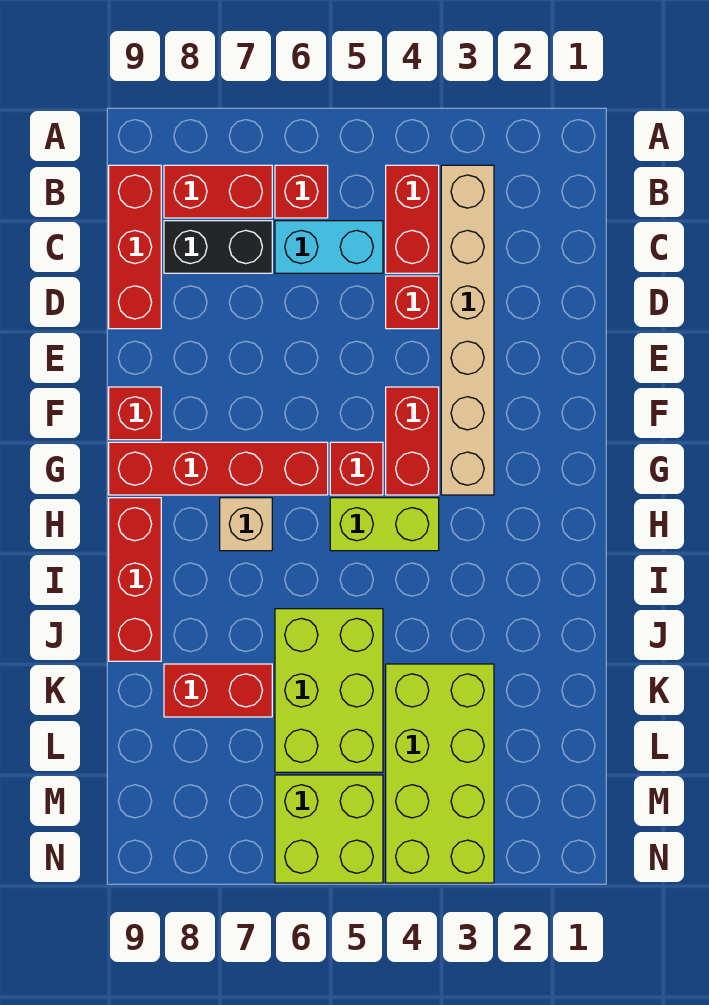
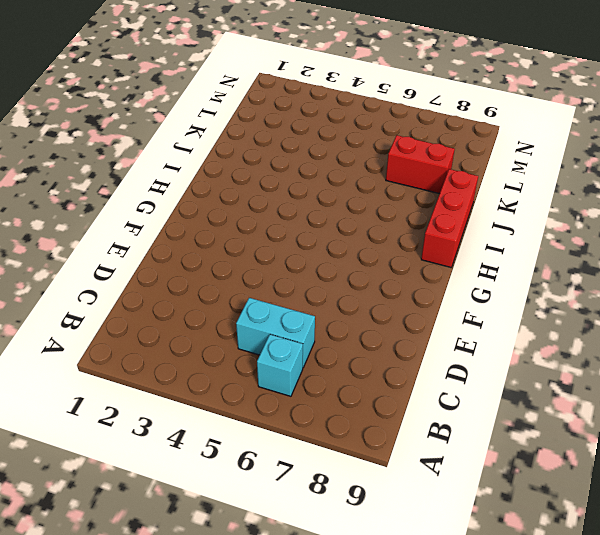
cyan 1x1 brick [257,334,303,396] -> red 1x1 brick [275,165,328,218]
none -> tan 1x6 brick [441,165,494,495]
none -> red 1x2 brick [386,165,439,273]
none -> red 1x2 brick [164,165,272,218]

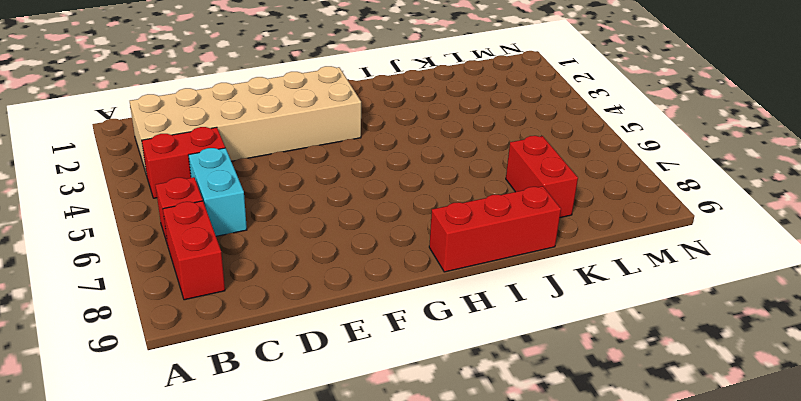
tan 2x6 brick [130,66,361,172] -> tan 1x6 brick [441,165,494,495]
none -> red 1x3 brick [109,165,161,329]
none -> black 1x2 brick [164,221,272,273]
none -> red 1x1 brick [386,276,439,329]

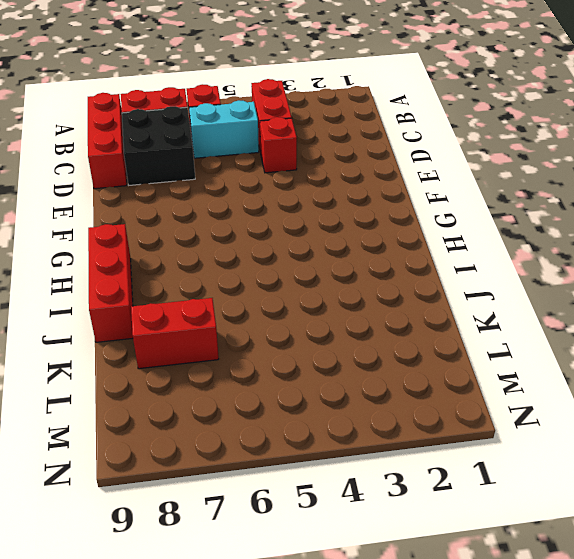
black 2x2 brick [122,106,195,185] -> black 1x2 brick [164,221,272,273]
none -> tan 1x6 brick [441,165,494,495]
none -> red 1x2 brick [386,387,439,495]
none -> red 1x1 brick [109,387,161,440]

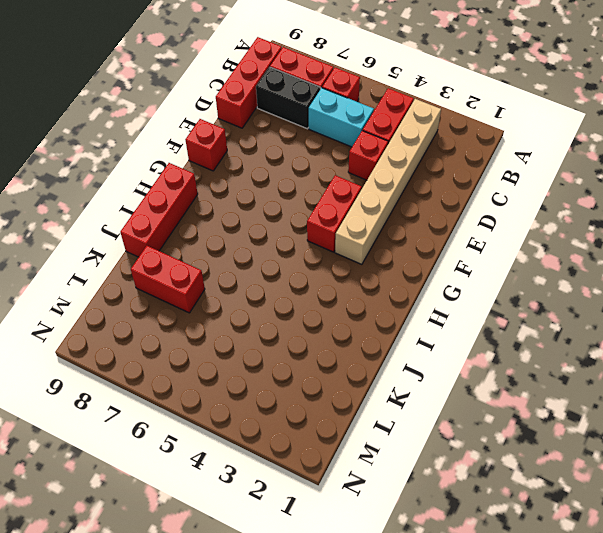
none -> red 1x1 brick [330,442,383,495]
none -> red 1x4 brick [109,442,328,495]
none -> lime 1x2 brick [330,498,439,551]

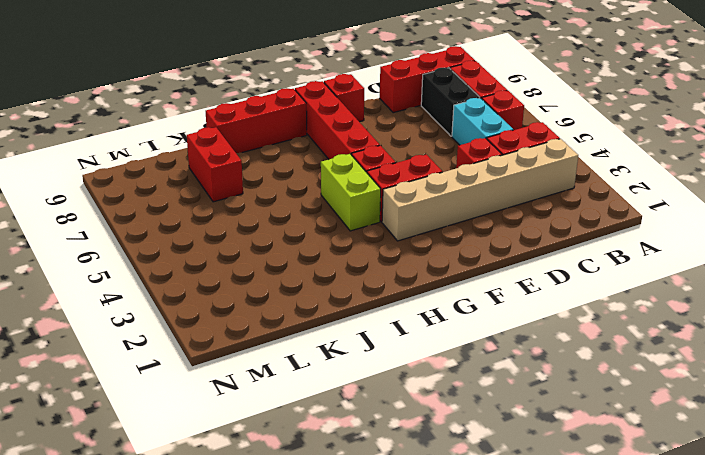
none -> tan 1x1 brick [220,498,272,551]
none -> lime 2x3 brick [275,609,383,772]
none -> lime 2x4 brick [386,664,494,883]

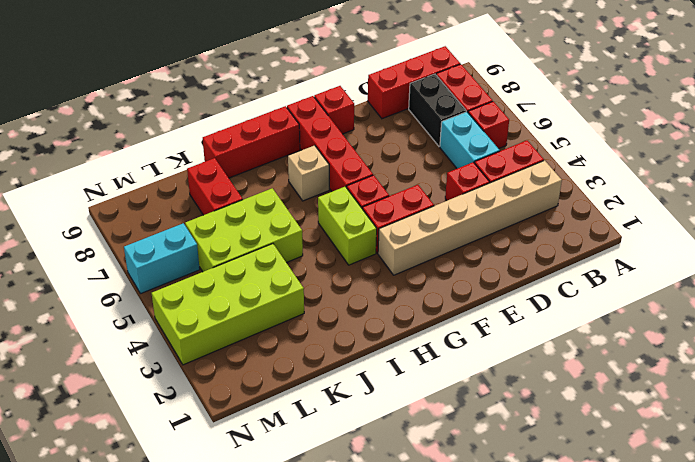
cyan 1x2 brick [124,223,200,294] -> lime 2x2 brick [275,775,383,883]

